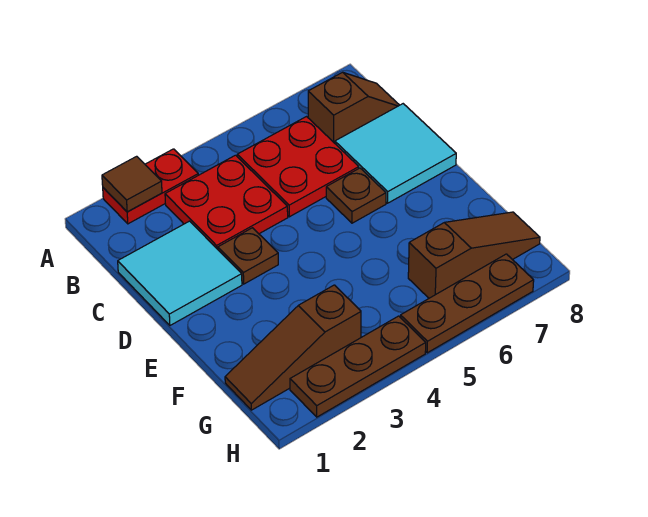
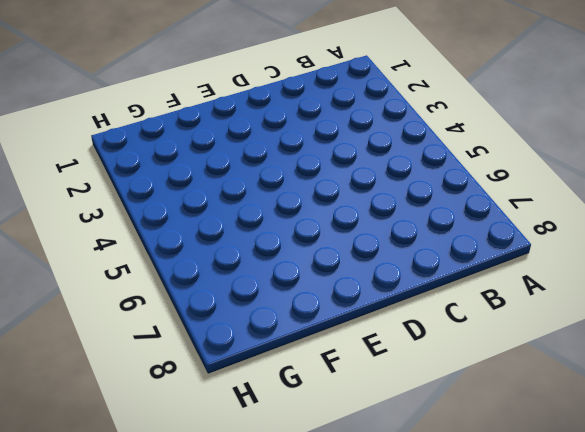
none -> red 1x2 plate [103,149,198,224]
none -> red 2x2 plate [165,155,288,249]
none -> red 2x2 plate [237,117,359,217]

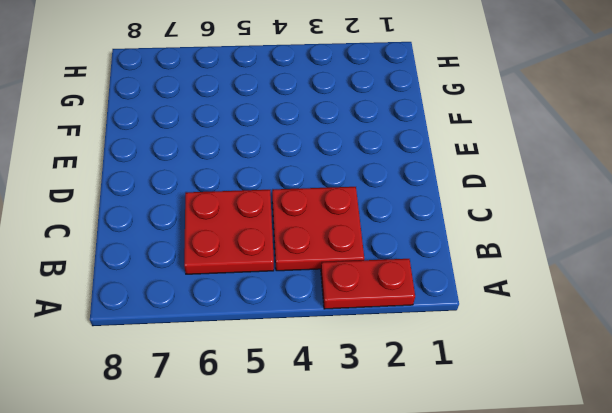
none -> brown 1x2 slope [308,72,399,143]
none -> cyan 2x2 tile [118,221,242,325]
none -> cyan 2x2 tile [335,104,456,203]

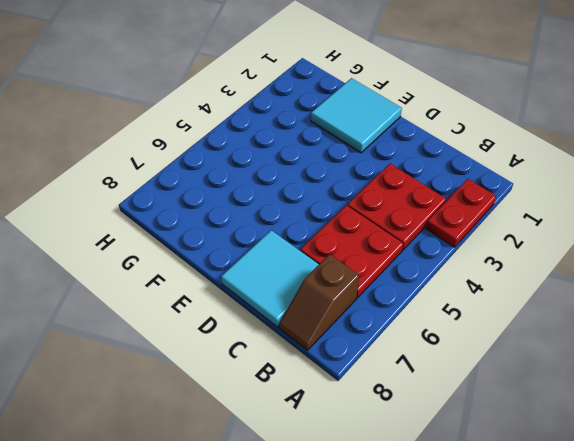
cyan 2x2 tile [311,78,402,153] -> cyan 2x2 tile moved to [118,221,242,325]
none -> brown 1x1 plate [218,228,278,284]
none -> brown 1x1 plate [326,168,386,223]
none -> brown 1x3 slope [225,285,361,410]

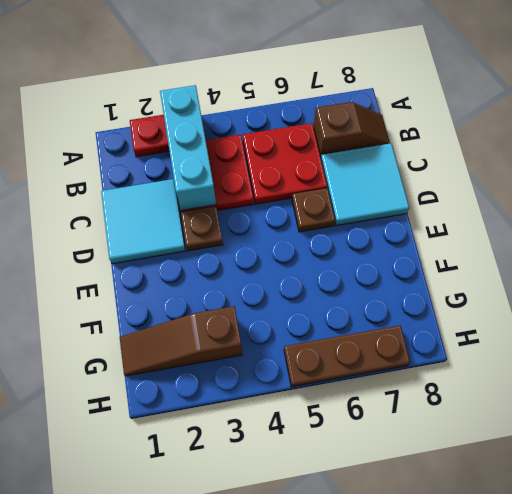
cyan 1x3 brick [160,85,216,211] -> none
none -> brown 1x3 slope [408,212,540,298]
none -> brown 1x3 plate [290,316,426,417]
none -> brown 1x1 tile [102,156,162,212]

